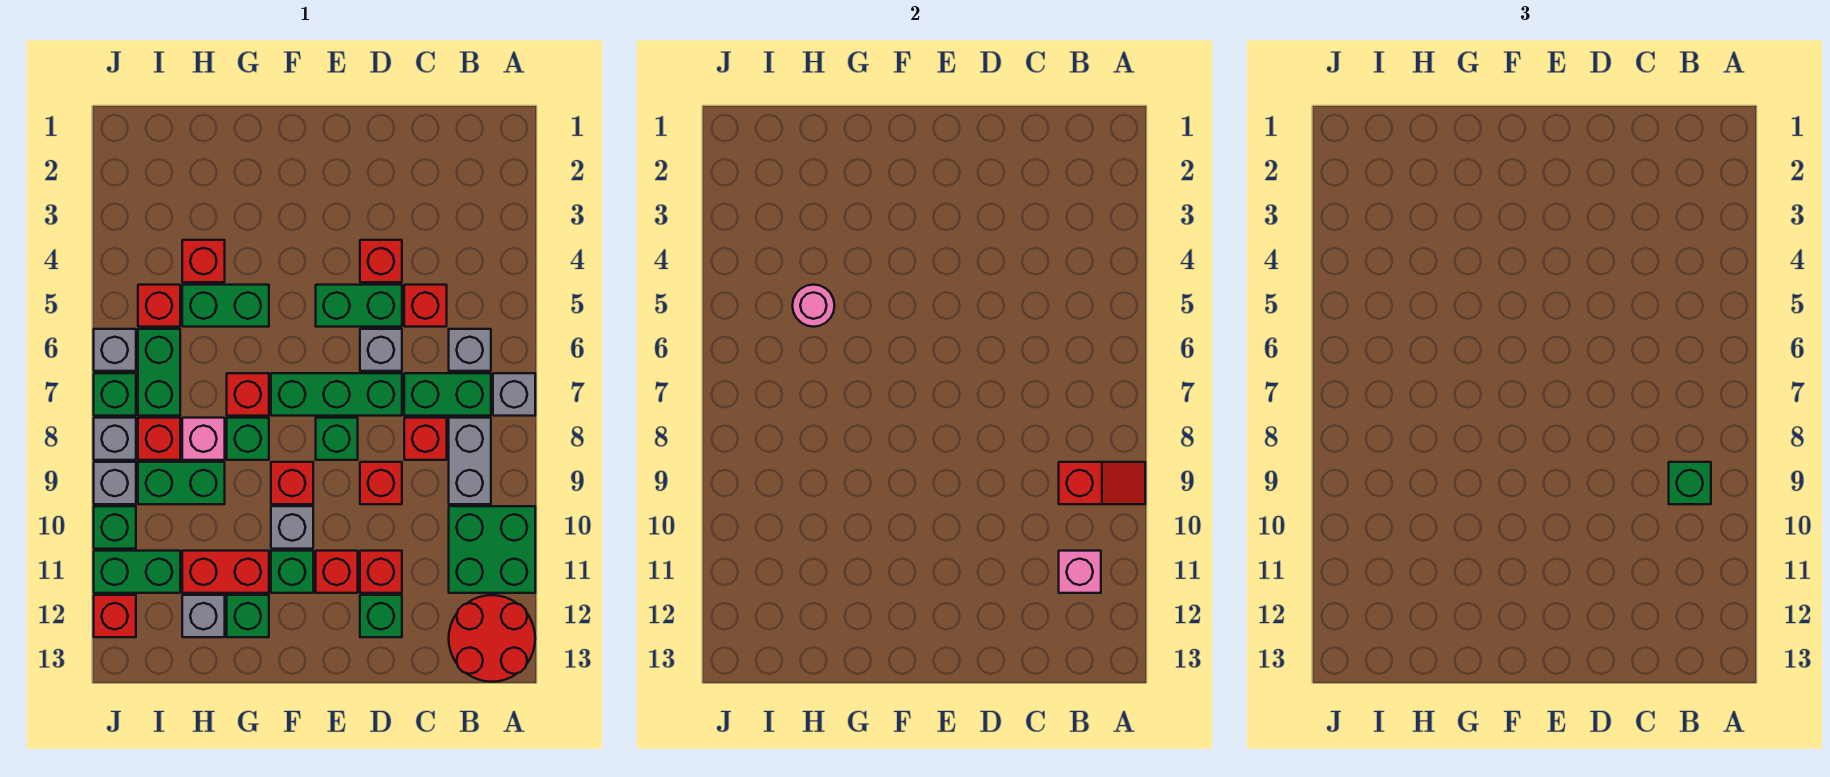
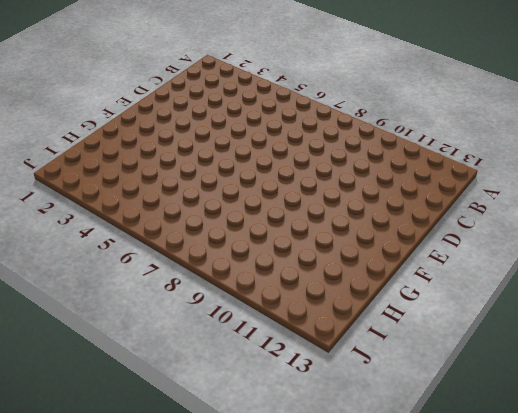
none -> grey 1x1 brick [493,373,535,416]
none -> green 2x2 brick [449,506,535,593]
none -> red 2x2 round brick [449,595,535,682]
none -> grey 1x1 brick [449,329,491,371]

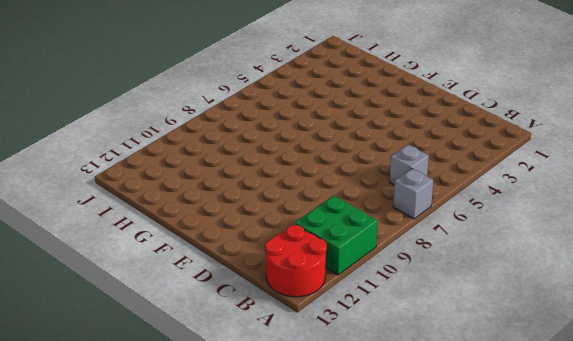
none -> green 1x2 brick [404,373,491,416]
none -> grey 1x2 brick [449,418,491,504]
none -> red 1x1 brick [404,285,447,327]
none -> red 1x1 brick [404,418,447,460]

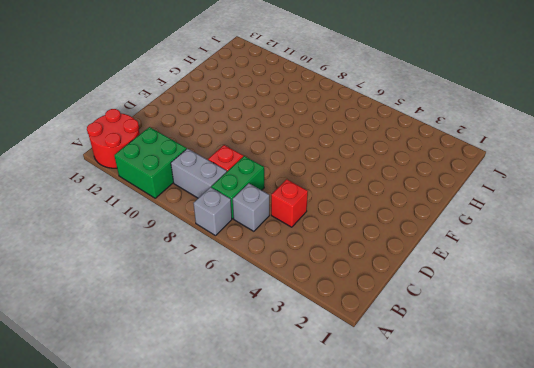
none -> red 1x1 brick [360,240,402,282]
none -> green 1x2 brick [316,285,402,327]
none -> grey 1x1 brick [360,329,402,371]
none -> green 1x3 brick [271,373,402,416]

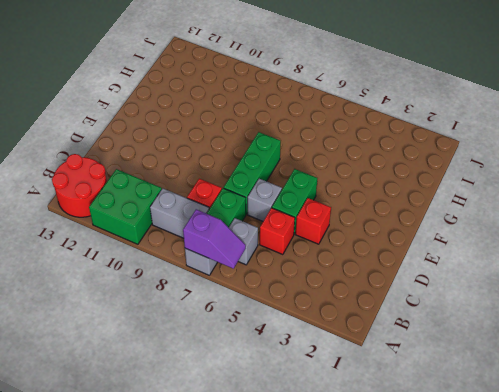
purple 1x2 slope [183,209,246,269] -> none
none -> red 1x1 brick [360,462,402,504]
none -> red 1x1 brick [360,551,402,593]
none -> green 1x1 brick [360,595,402,637]
none -> green 1x1 brick [316,418,358,460]

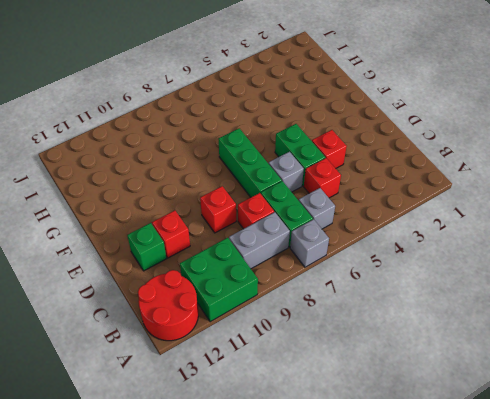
none -> green 1x1 brick [316,418,358,460]
none -> red 1x1 brick [316,551,358,593]
none -> red 1x1 brick [271,462,313,504]
none -> grey 1x1 brick [271,506,313,549]

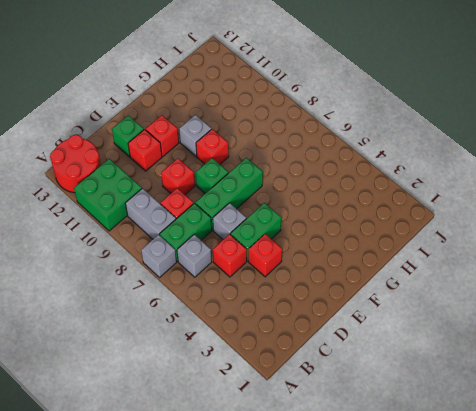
none -> green 1x1 brick [271,551,313,593]
none -> green 1x2 brick [182,285,269,327]
none -> red 1x1 brick [227,373,269,416]
none -> green 1x1 brick [227,418,269,460]

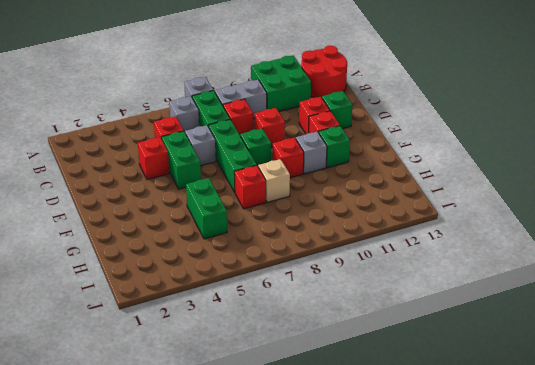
tan 1x1 brick [258,159,290,202] -> green 1x1 brick [227,418,269,460]
none -> red 1x2 brick [182,551,269,593]
none -> green 1x1 brick [227,595,269,637]
none -> red 1x1 brick [182,240,225,282]
none -> pink 1x1 brick [182,418,225,460]

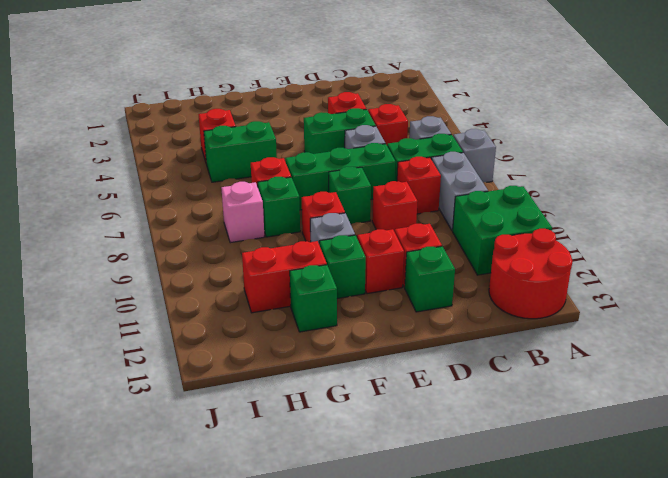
none -> green 1x2 brick [138,462,225,504]
none -> grey 1x1 brick [182,595,225,637]
none -> red 1x1 brick [138,285,180,327]
none -> green 1x2 brick [138,329,180,416]

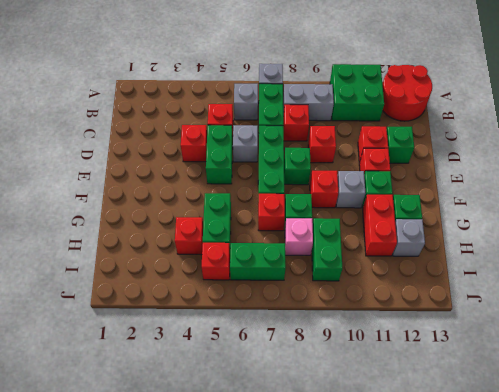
none -> red 1x1 brick [138,418,180,460]
none -> green 1x2 brick [94,551,180,593]
none -> grey 1x1 brick [94,329,136,371]
none -> green 1x1 brick [94,373,136,416]

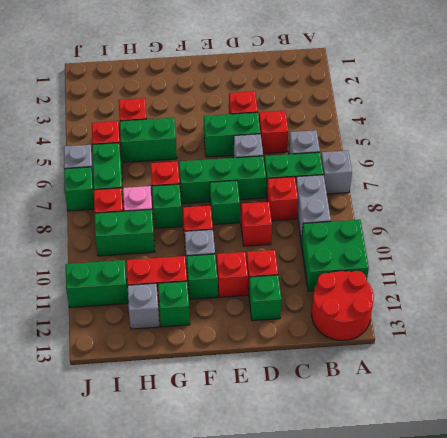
none -> grey 1x1 brick [94,418,136,460]
none -> grey 1x1 brick [94,462,136,504]
none -> green 1x1 brick [94,506,136,549]
none -> red 1x1 brick [94,595,136,637]

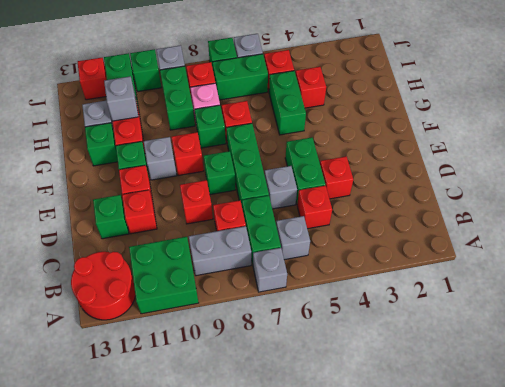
grey 1x1 brick [104,76,138,121] -> grey 1x1 brick moved to [94,418,136,460]
none -> red 1x2 slope [1059,462,1145,504]
none -> pink 1x1 brick [1059,551,1101,593]
none -> pink 1x1 round brick [792,285,835,327]
none -> green 1x1 brick [1669,462,1711,504]

